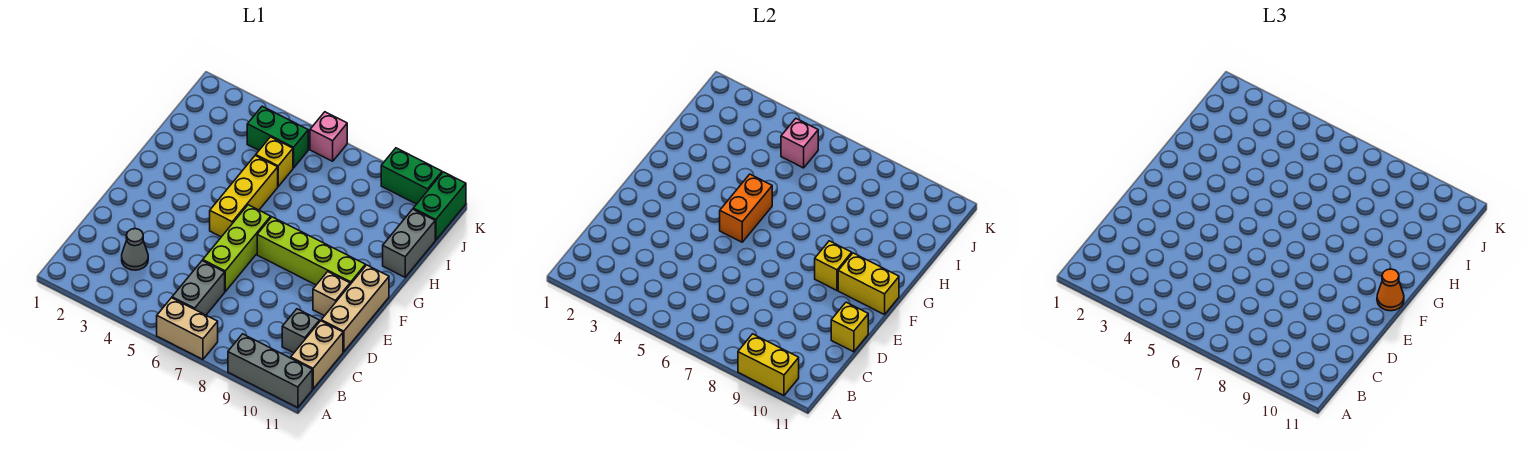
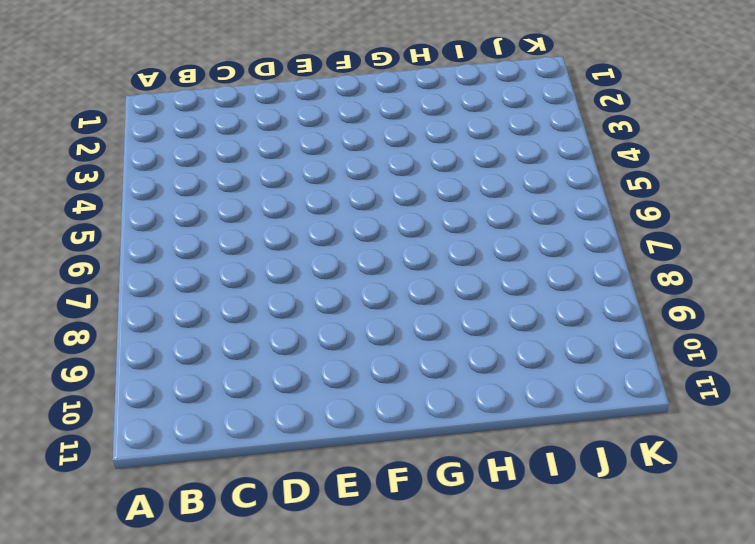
none -> tan 1x2 brick [157,298,218,359]
none -> grey 1x3 brick [228,334,312,408]
none -> grey 1x2 brick [172,261,225,315]

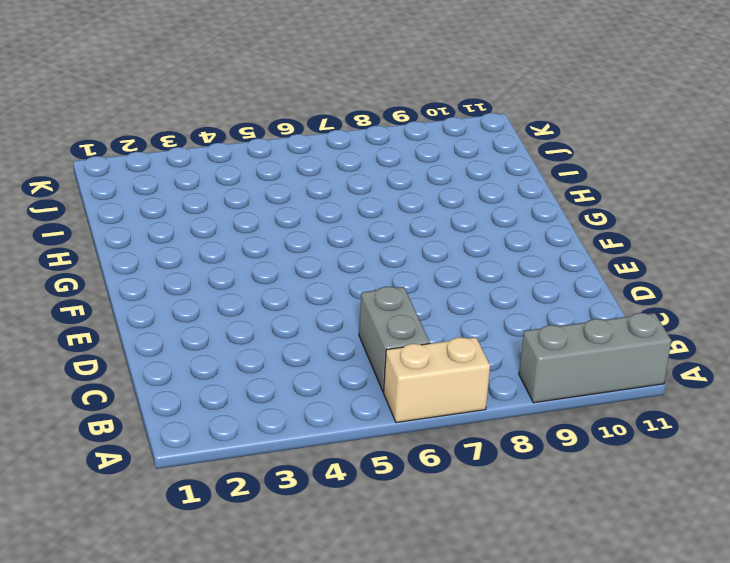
none -> tan 1x2 brick [291,321,343,389]
none -> grey 1x1 cone [122,229,148,270]
none -> grey 1x1 brick [282,309,319,353]

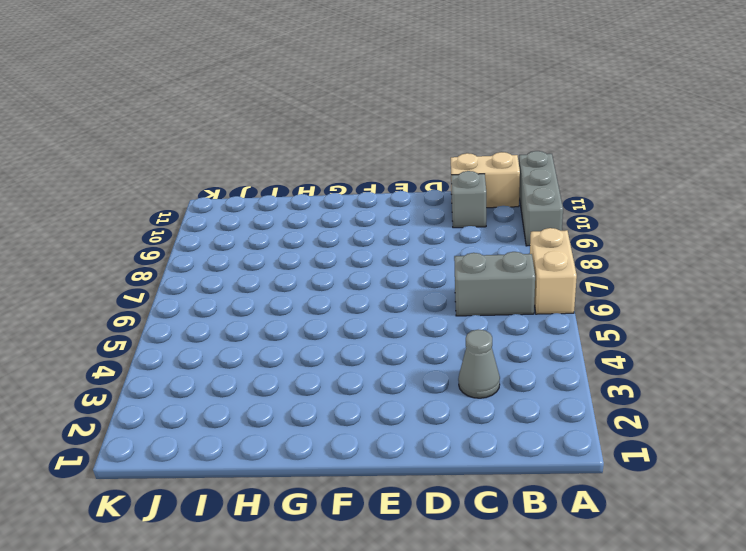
none -> lime 1x3 brick [203,205,271,291]
none -> tan 1x3 brick [321,265,389,352]
none -> tan 1x1 brick [313,272,350,316]

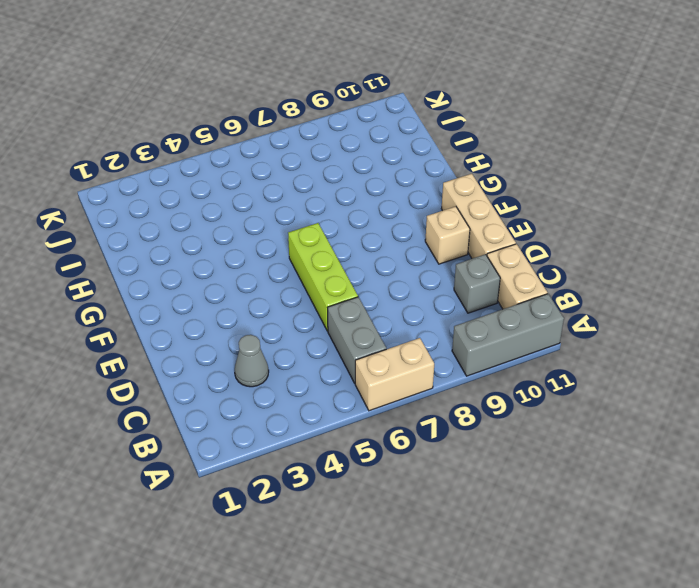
none -> yellow 1x3 brick [210,155,278,237]
none -> lime 1x4 brick [257,217,365,285]
none -> grey 1x2 brick [383,209,435,277]

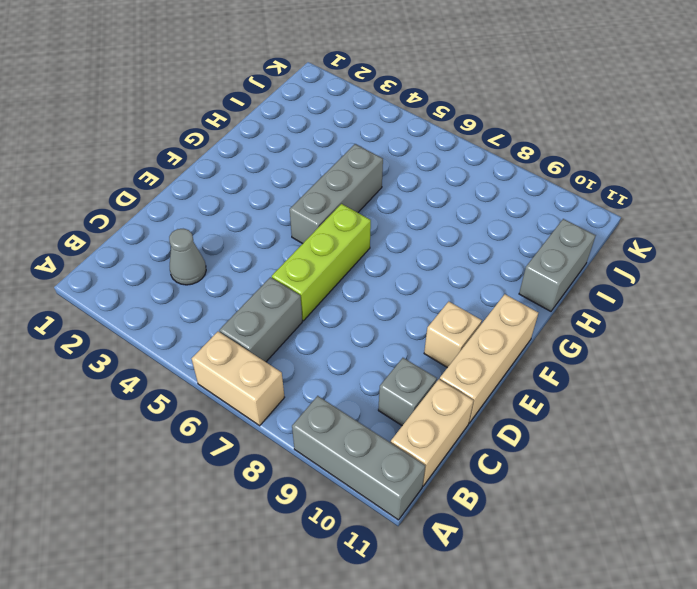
grey 1x3 brick [290,144,383,244] -> yellow 1x3 brick [210,155,278,237]
none -> lime 1x4 brick [257,217,365,285]
none -> yellow 1x1 brick [256,137,293,186]
none -> green 1x2 brick [247,106,308,168]

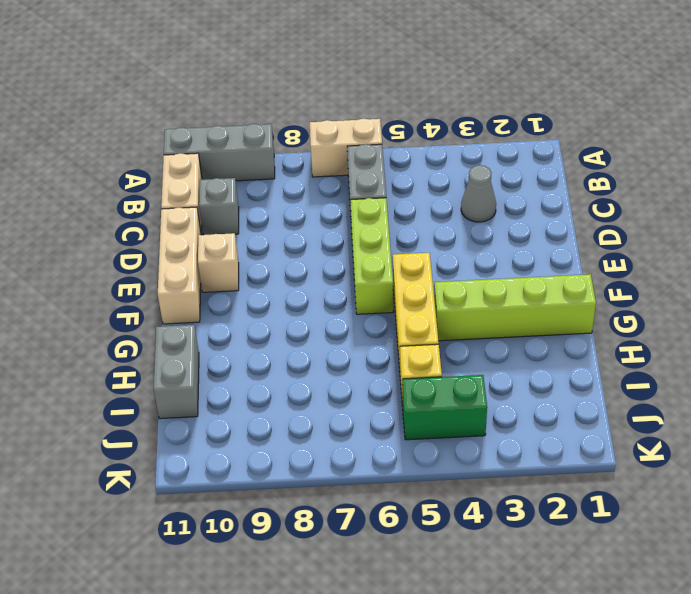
lime 1x4 brick [434,274,596,341] -> lime 1x4 brick moved to [257,217,365,285]
none -> green 1x2 brick [413,172,466,240]
none -> pink 1x1 brick [310,112,347,161]
none -> green 1x2 brick [381,148,442,204]

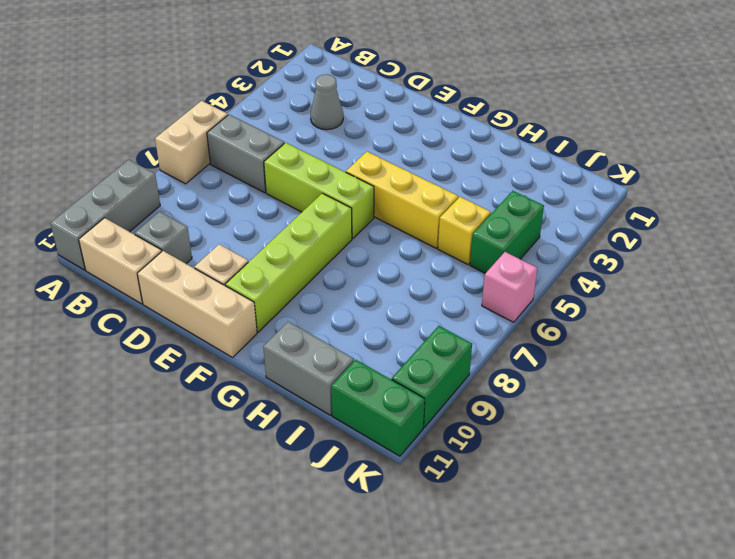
none -> yellow 1x2 brick [738,334,799,395]
none -> yellow 1x1 brick [831,302,868,352]
none -> orange 1x2 brick [720,174,772,242]

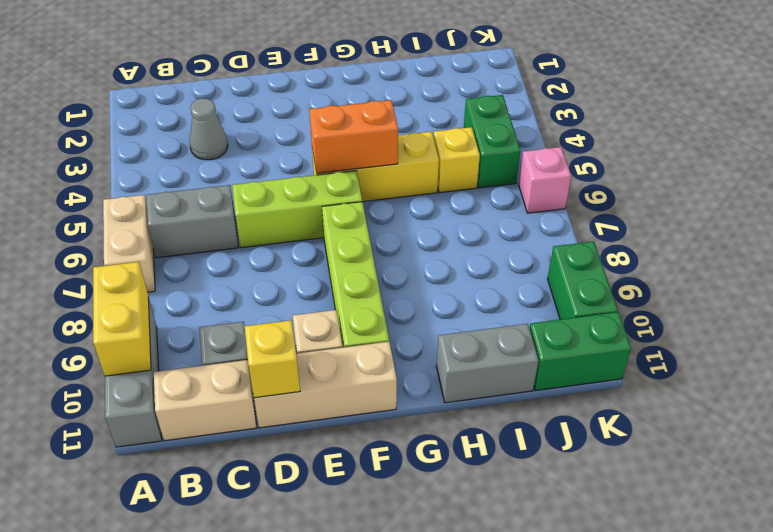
none -> yellow 1x1 brick [815,241,852,290]
none -> yellow 1x2 brick [838,253,899,315]
none -> pink 1x1 brick [781,119,818,168]

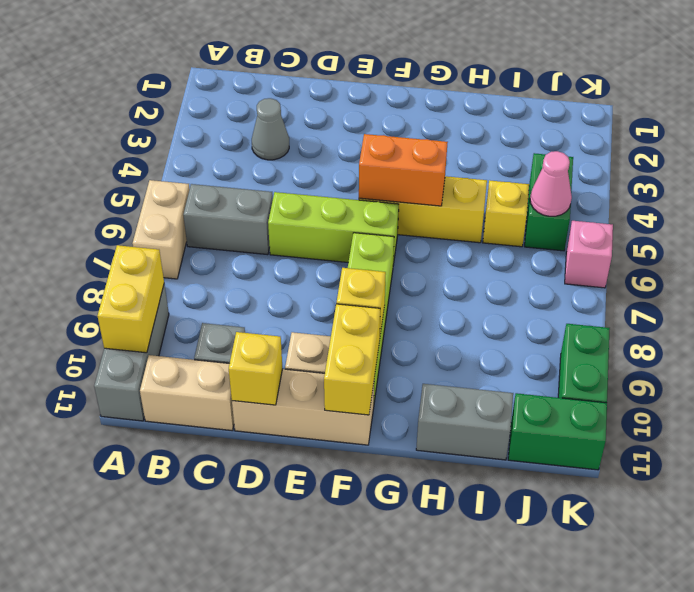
pink 1x1 cone [530,151,572,216] -> pink 1x1 brick [781,119,818,168]
none -> orange 1x1 cone [1377,269,1404,311]

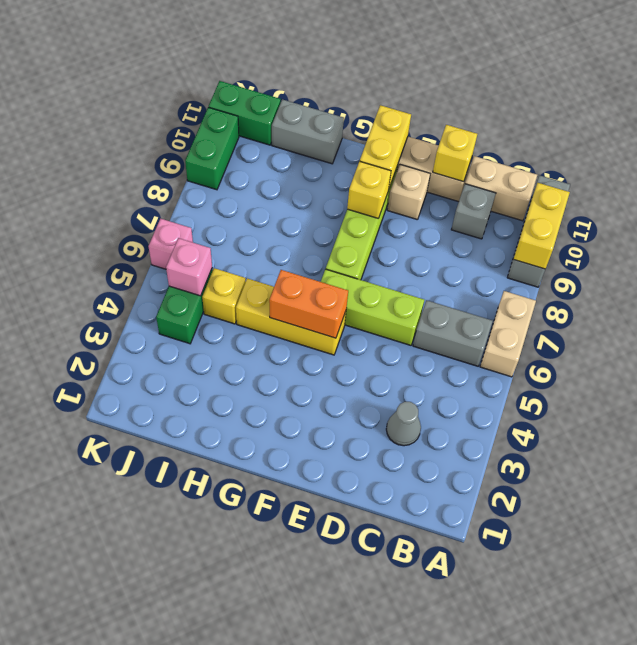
none -> orange 1x1 cone [1377,269,1404,311]

